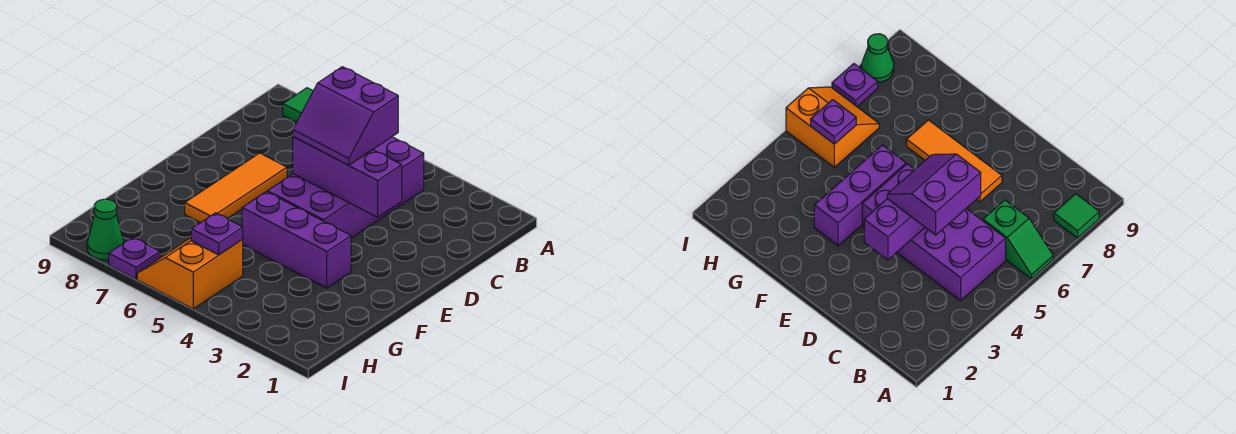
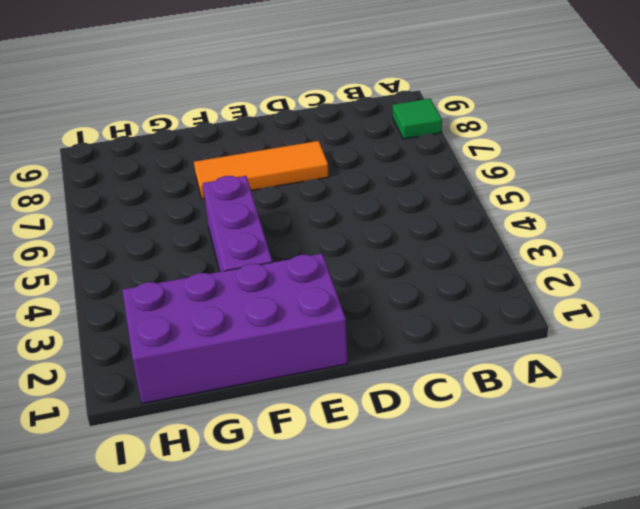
purple 2x4 brick [123,254,348,404] -> purple 2x4 brick moved to [267,137,424,238]
none -> green 1x2 slope [983,200,1053,279]
none -> orange 2x2 slope [137,238,243,309]

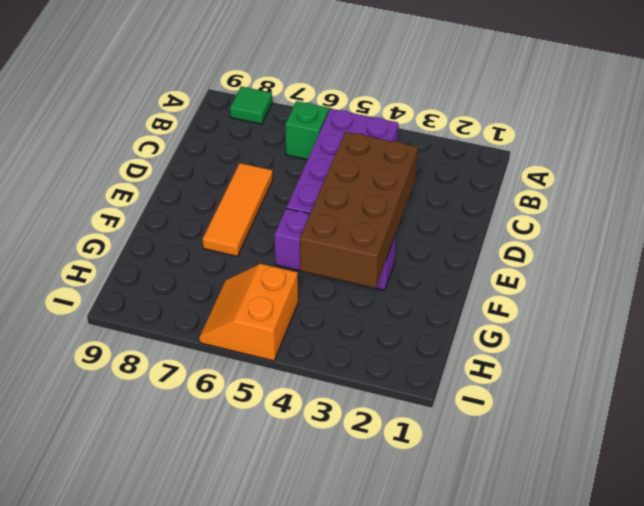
brown 2x4 brick [300,132,418,288] -> purple 1x3 brick [293,137,402,217]
none -> purple 1x1 plate [109,237,160,279]
none -> green 1x1 cone [87,199,124,260]

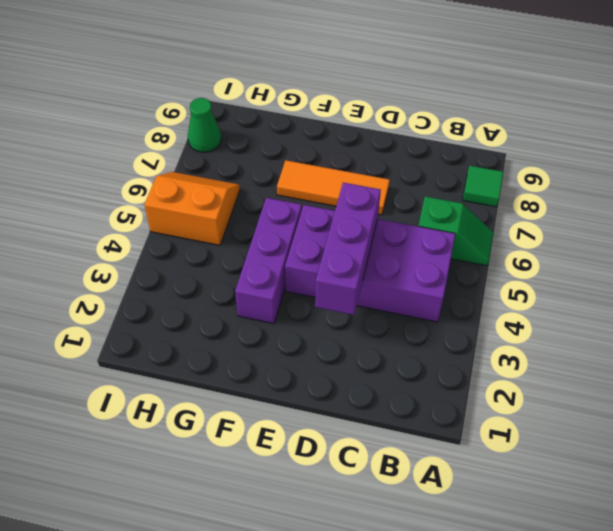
none -> purple 1x1 plate [109,237,160,279]
none -> purple 1x1 plate [191,213,243,255]

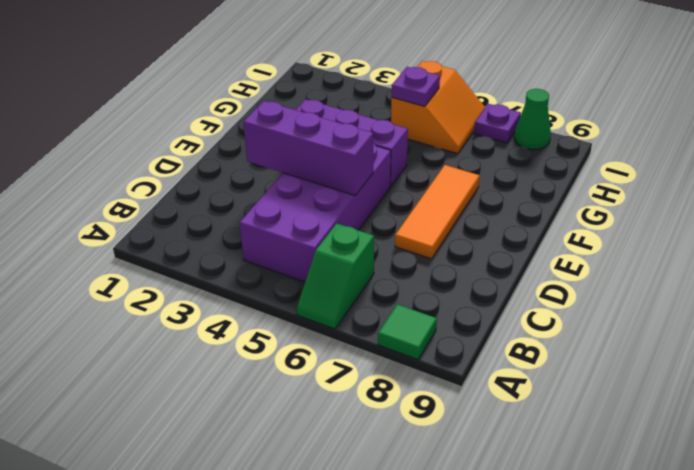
none -> purple 2x2 slope [293,67,398,165]

